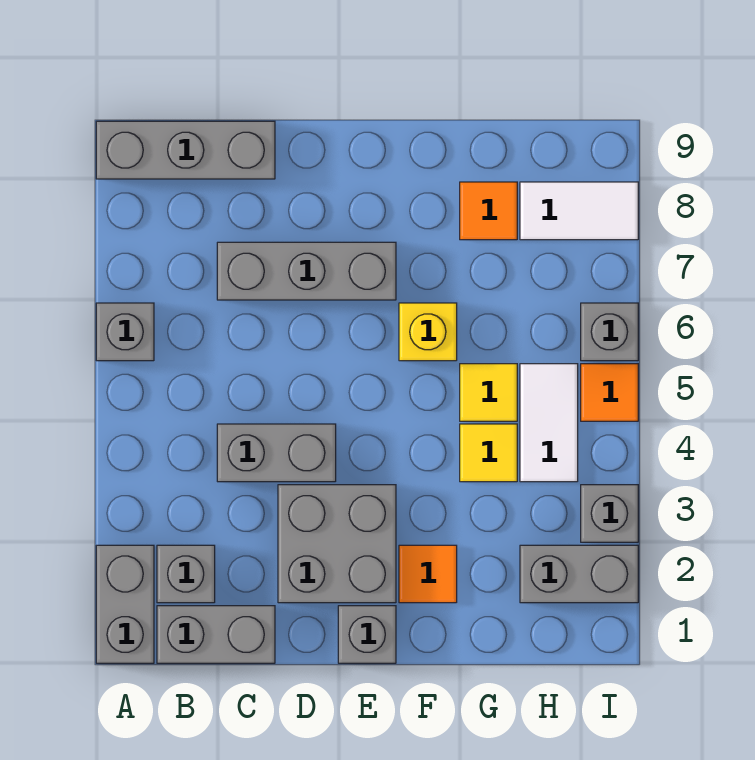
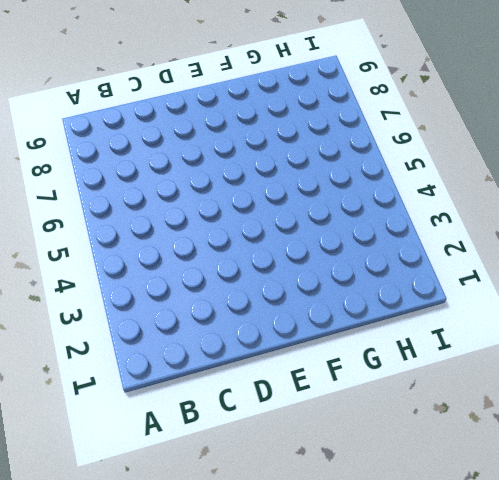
none -> grey 1x2 brick [96,545,154,663]
none -> grey 1x1 brick [96,303,154,361]
none -> grey 1x3 brick [96,121,275,179]

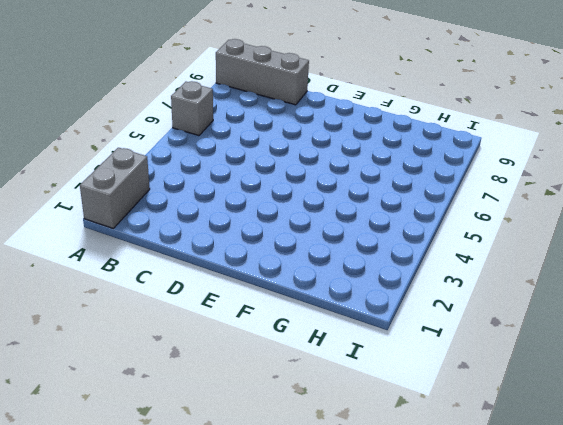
none -> grey 1x2 brick [157,606,275,663]
none -> grey 1x1 brick [157,545,215,603]
none -> grey 1x2 brick [217,424,336,482]

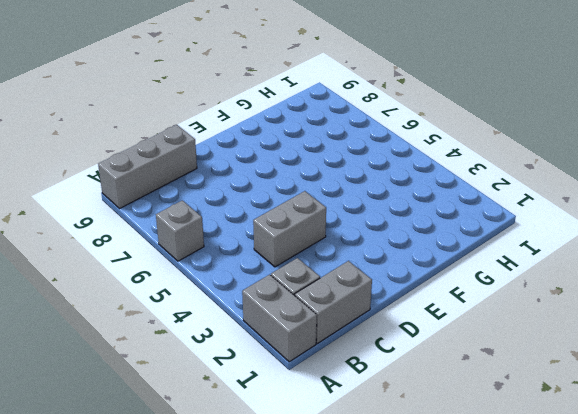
none -> grey 1x3 brick [217,242,396,300]
none -> grey 2x2 brick [278,485,396,603]
none -> grey 1x1 brick [338,606,396,663]

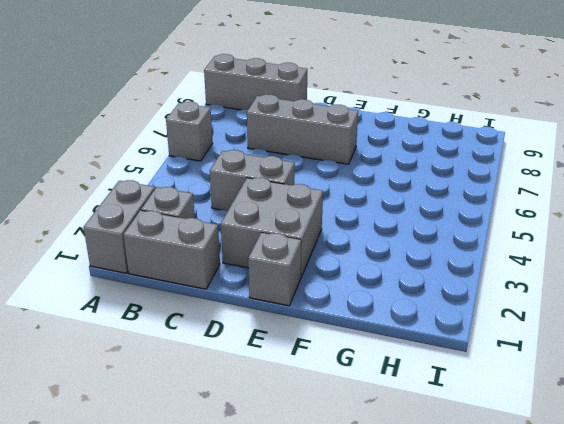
none -> orange 1x1 tile [399,545,457,603]
none -> yellow 1x1 brick [399,303,457,361]
none -> yellow 1x1 tile [460,424,517,482]

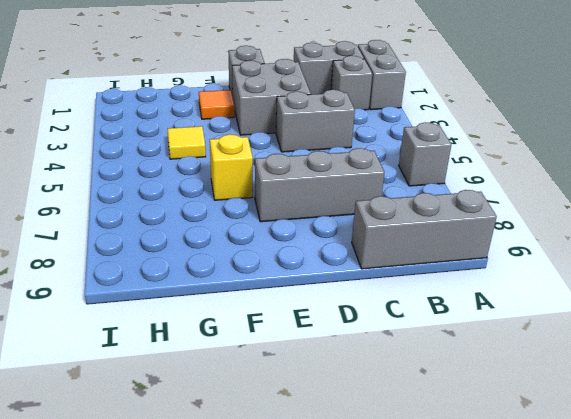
none -> yellow 1x1 tile [460,364,517,421]
none -> orange 1x1 tile [460,182,517,240]
none -> grey 1x2 brick [520,545,638,603]

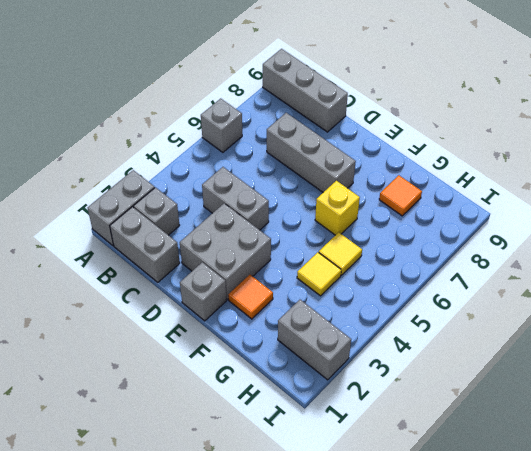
none -> white 1x2 tile [520,364,578,482]
none -> white 1x2 tile [520,182,638,240]
none -> grey 1x1 brick [581,485,638,542]

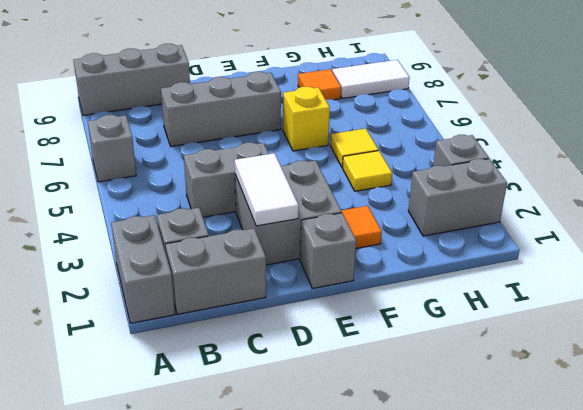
white 1x2 tile [235,153,299,226] -> white 1x2 tile moved to [520,364,578,482]
none -> orange 1x1 tile [581,364,638,421]
none -> grey 1x1 brick [581,303,638,361]

